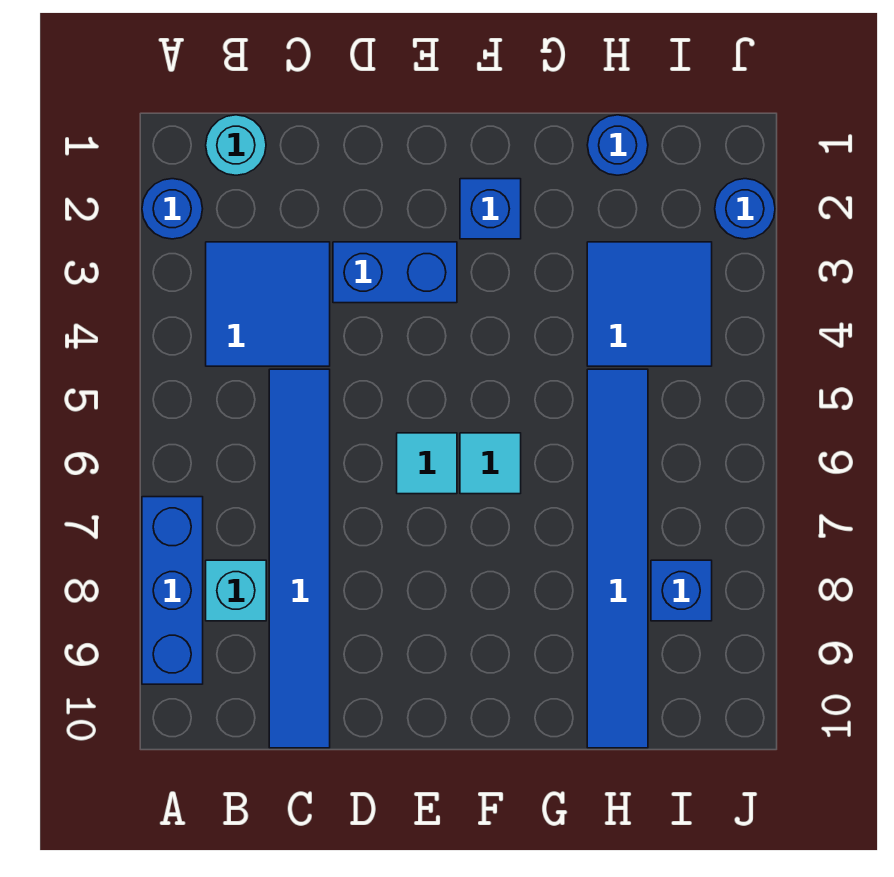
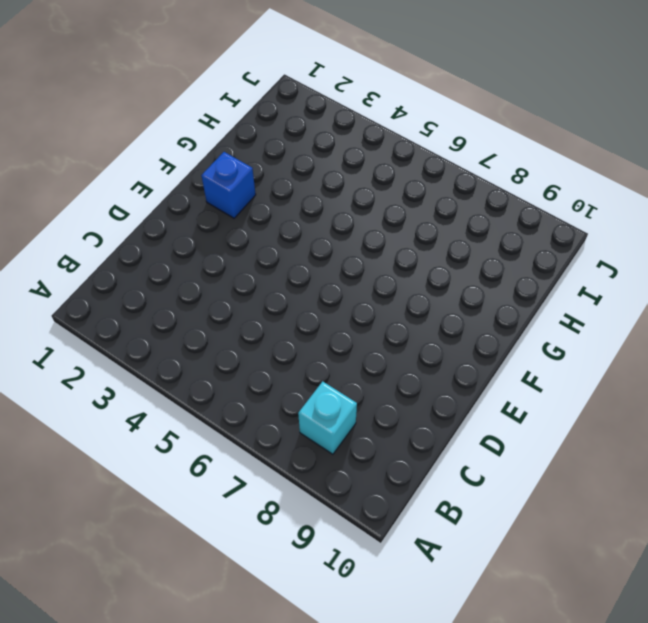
none -> blue 1x1 round brick [142,179,203,239]
none -> blue 1x3 brick [142,497,203,684]
none -> cyan 1x1 round brick [206,115,266,175]

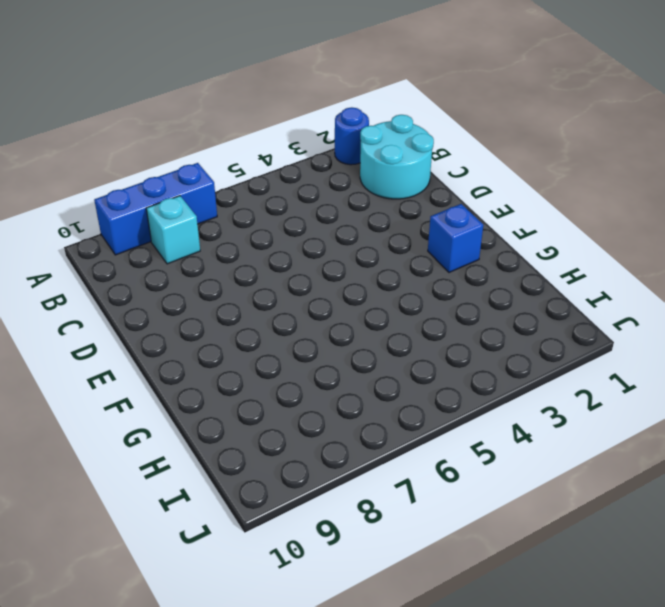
cyan 2x2 round brick [360,115,434,199] -> cyan 1x1 round brick [206,115,266,175]
none -> blue 2x2 tile [206,242,330,366]
none -> blue 1x6 tile [269,369,330,748]
none -> blue 1x2 brick [333,242,457,303]

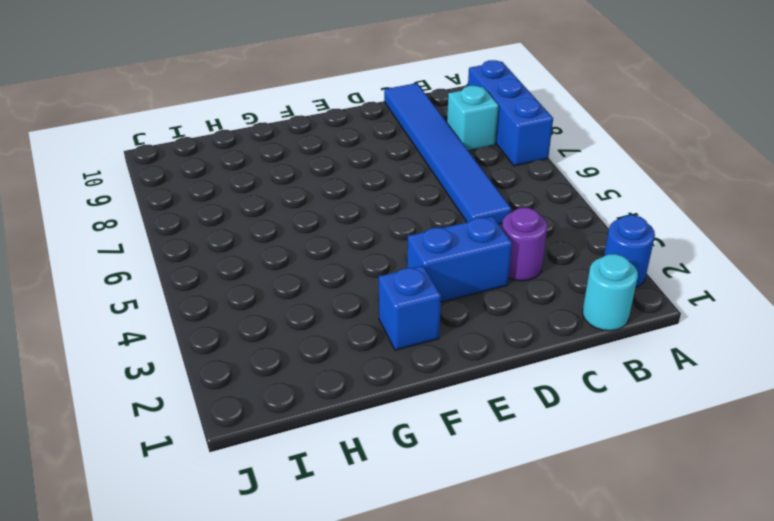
purple 1x1 round brick [502,208,547,281] -> blue 2x2 tile [206,242,330,366]
none -> cyan 1x1 tile [397,433,457,494]
none -> cyan 1x1 tile [460,433,521,494]
none -> blue 1x1 round brick [587,115,648,175]

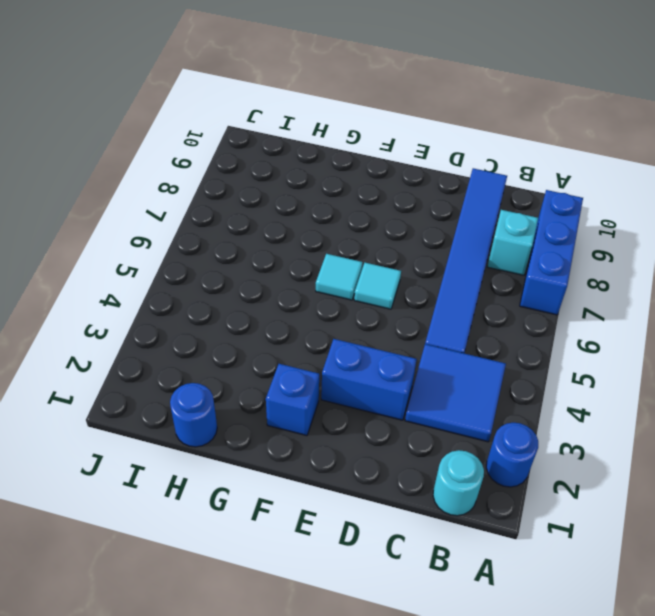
none -> blue 2x2 tile [587,242,712,366]
none -> blue 1x6 tile [587,369,648,748]
none -> blue 1x1 brick [651,560,712,621]

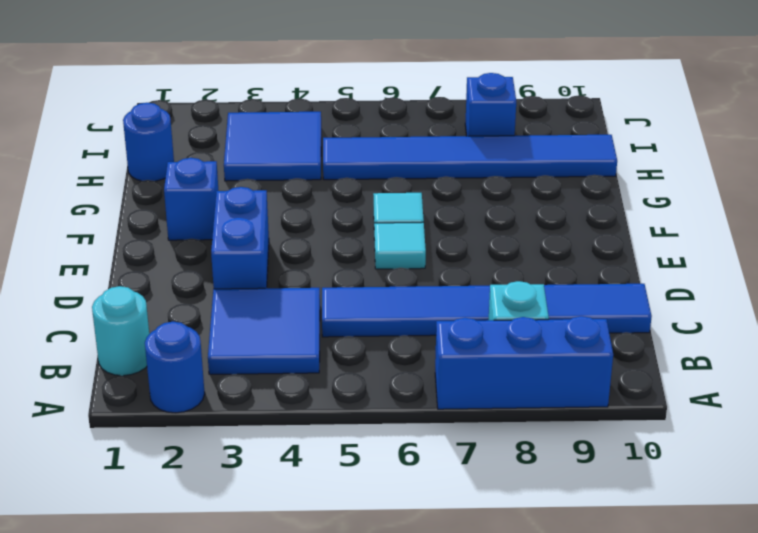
none -> blue 1x1 round brick [715,179,775,239]

